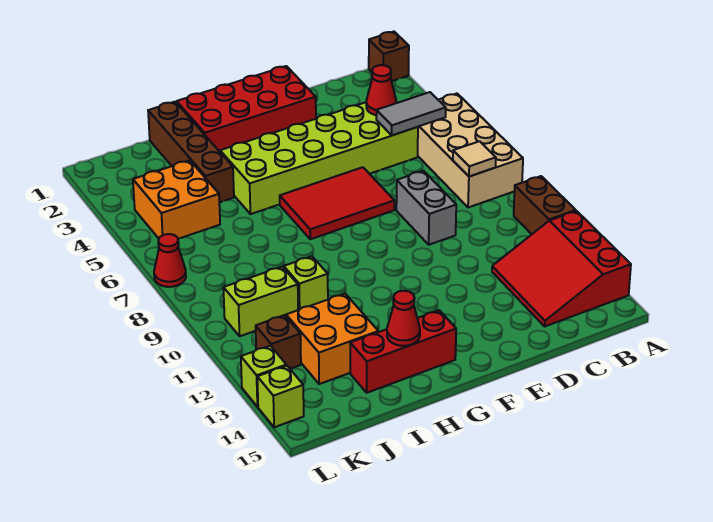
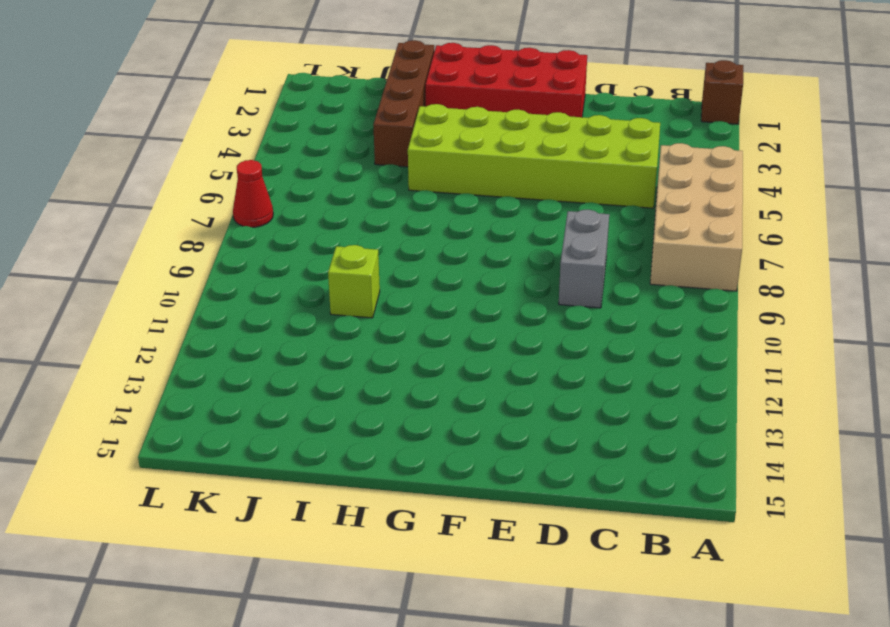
none -> brown 1x2 brick [514,176,576,234]
none -> red 3x3 slope [492,211,631,326]
none -> red 2x3 tile [280,167,394,239]

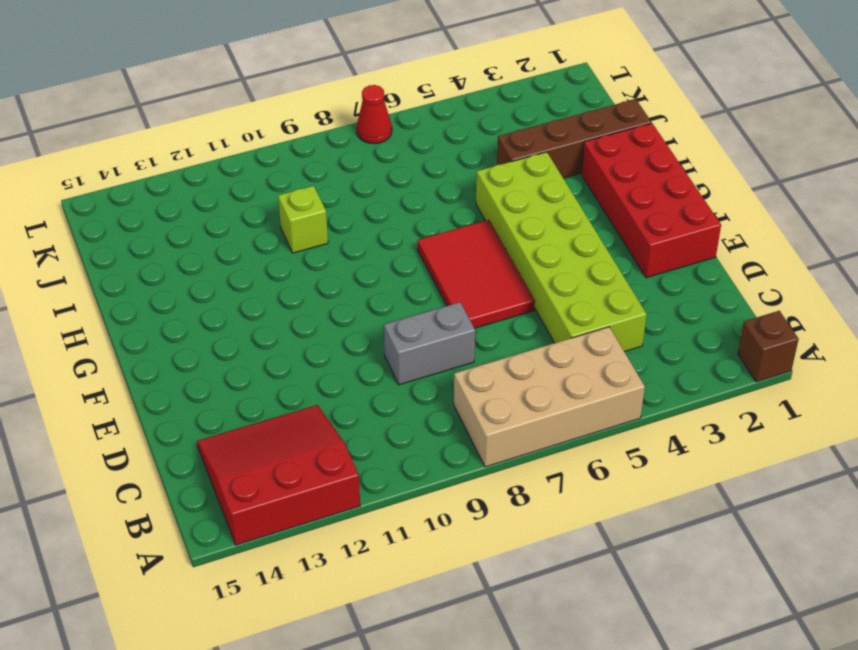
none -> brown 1x2 brick [514,176,576,234]
none -> red 1x3 brick [350,310,456,393]
none -> orange 2x2 brick [286,294,378,384]

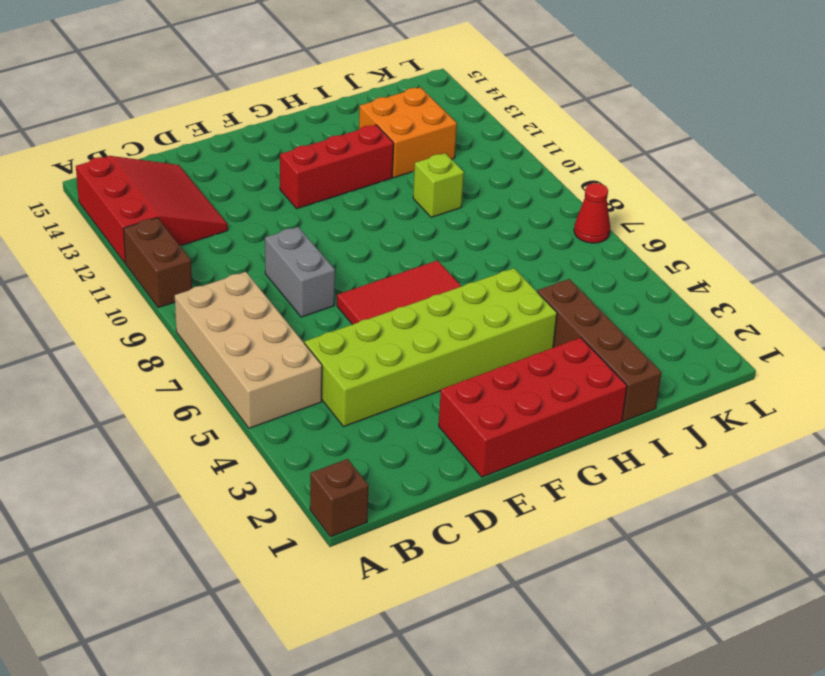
red 1x3 brick [280,125,394,208] -> red 1x3 brick moved to [350,310,456,393]
none -> orange 2x2 brick [133,160,220,239]
none -> lime 1x2 brick [223,267,298,336]
none -> brown 1x1 brick [256,315,301,369]

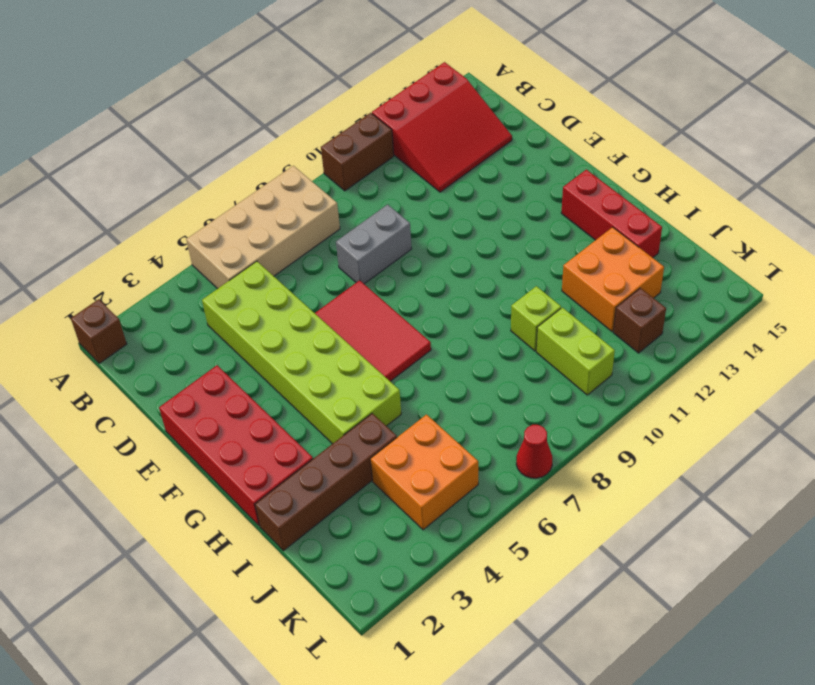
none -> lime 1x1 brick [241,346,286,407]
none -> lime 1x1 brick [257,366,304,427]
none -> grey 1x2 tile [376,92,446,135]

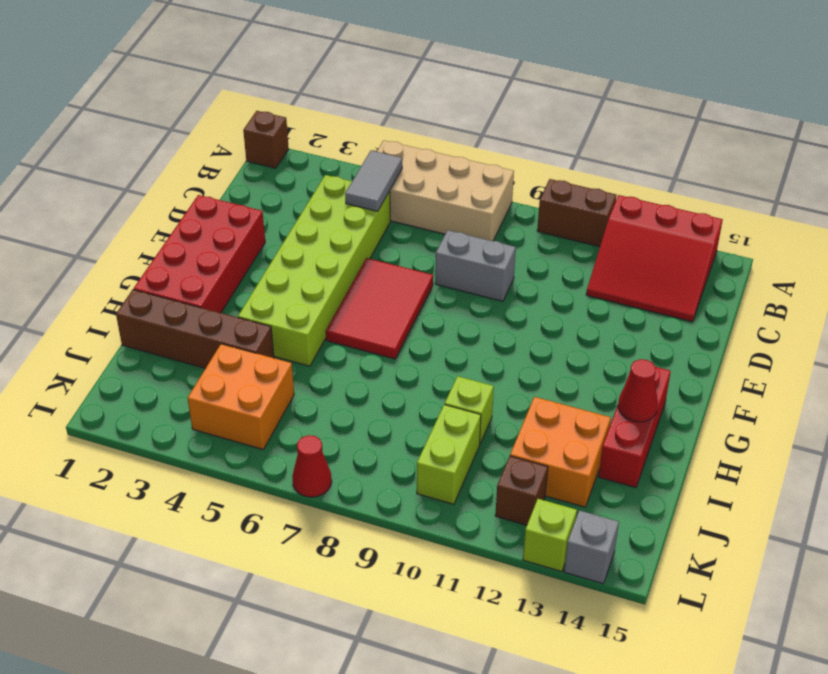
grey 1x1 brick [564,510,619,584] -> lime 1x1 brick [257,366,304,427]
none -> tan 1x1 tile [453,141,496,177]
none -> red 1x1 cone [366,65,396,115]

